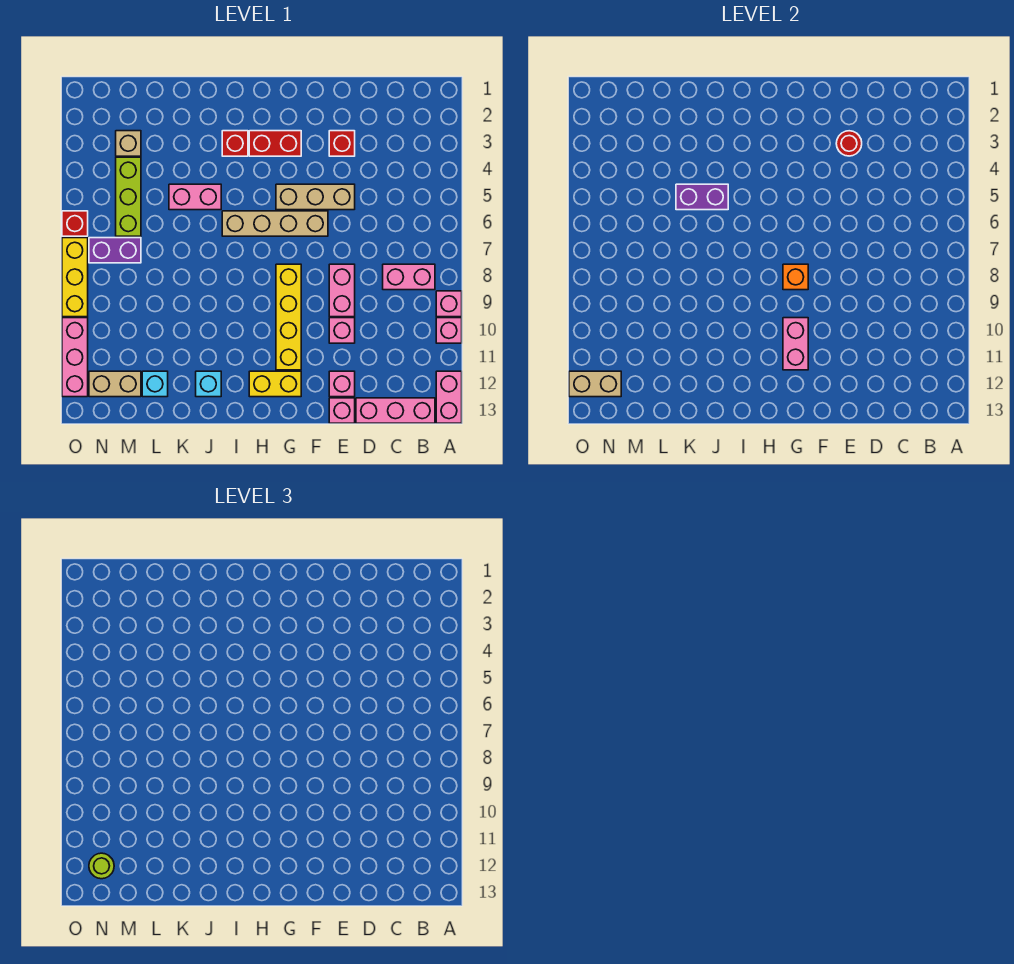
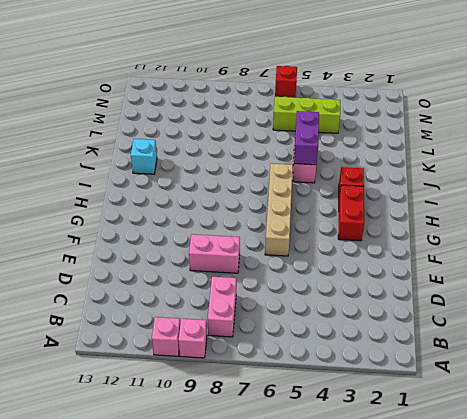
none -> pink 1x2 brick [436,371,462,423]
none -> pink 1x3 brick [356,398,435,423]
none -> red 1x1 brick [329,131,355,156]
none -> tan 1x3 brick [276,184,355,210]

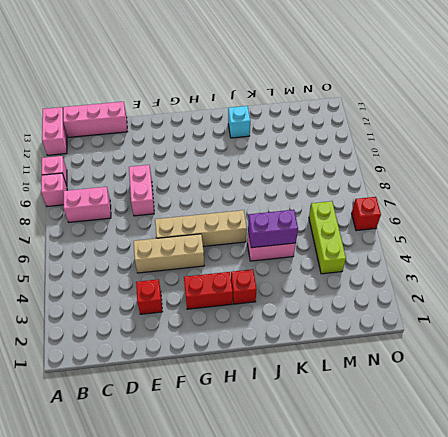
none -> pink 1x1 brick [329,318,355,343]
none -> pink 1x1 brick [329,371,355,397]
none -> pink 1x1 brick [329,398,355,423]
none -> yellow 1x4 brick [276,264,301,370]

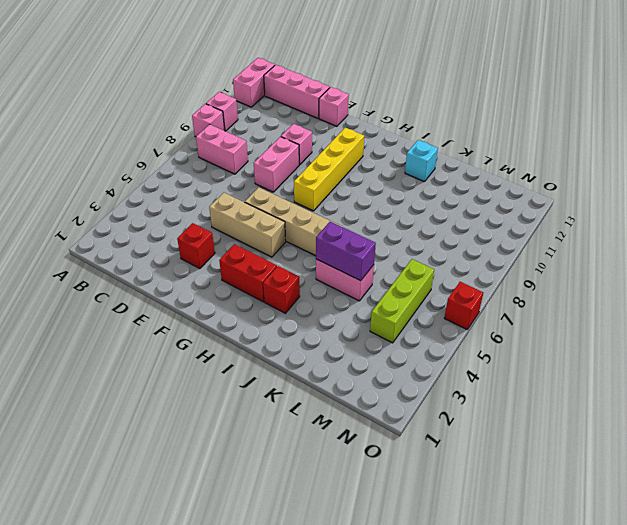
none -> pink 1x1 brick [329,371,355,397]
none -> yellow 1x2 brick [249,371,301,397]
none -> cyan 1x1 brick [142,371,168,397]
none -> tan 1x1 brick [116,131,141,156]

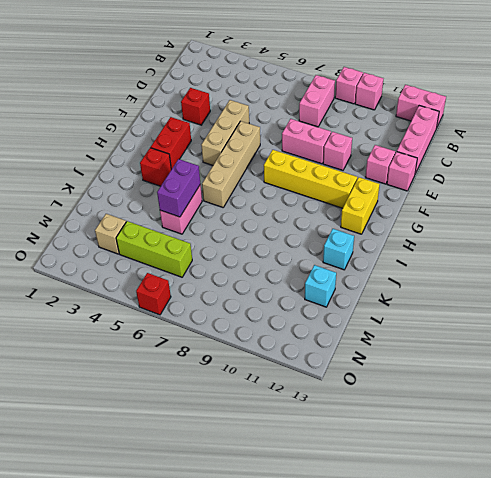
none -> purple 1x2 brick [89,238,141,263]
none -> tan 1x2 brick [89,371,141,397]
none -> yellow 1x3 brick [62,238,88,317]
none -> pink 1x3 brick [62,318,88,397]

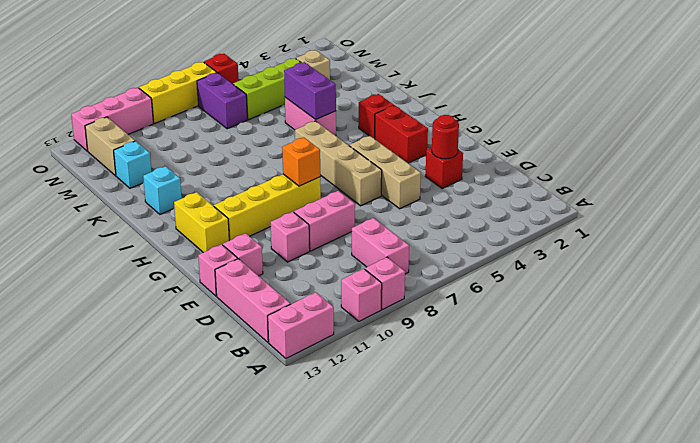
none -> pink 1x2 brick [783,318,808,370]
none -> tan 1x2 brick [569,371,621,397]
none -> lime 1x1 round brick [89,853,114,879]

